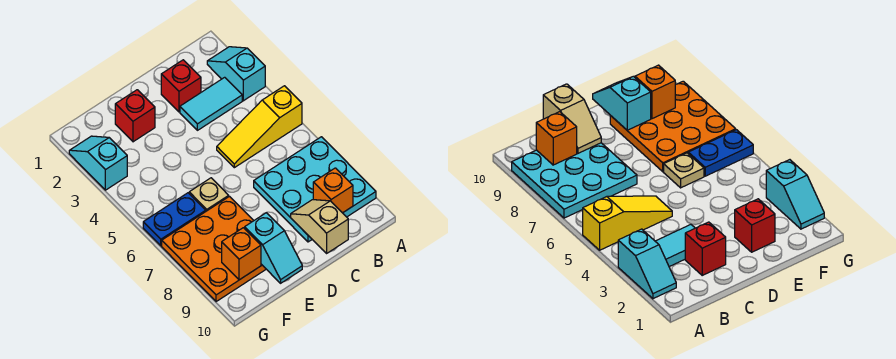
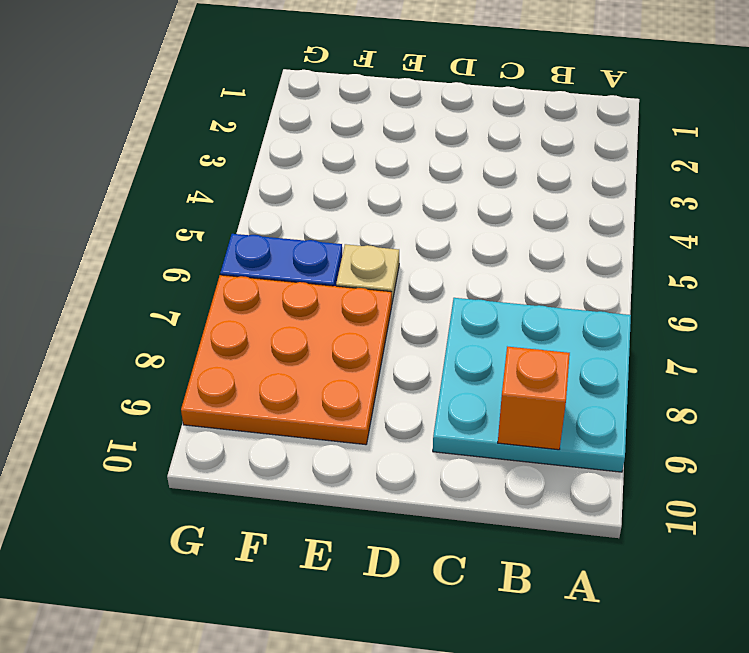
none -> cyan 1x2 slope [207,47,265,101]
none -> yellow 1x3 slope [217,86,302,168]
none -> cyan 1x2 tile [180,77,242,130]

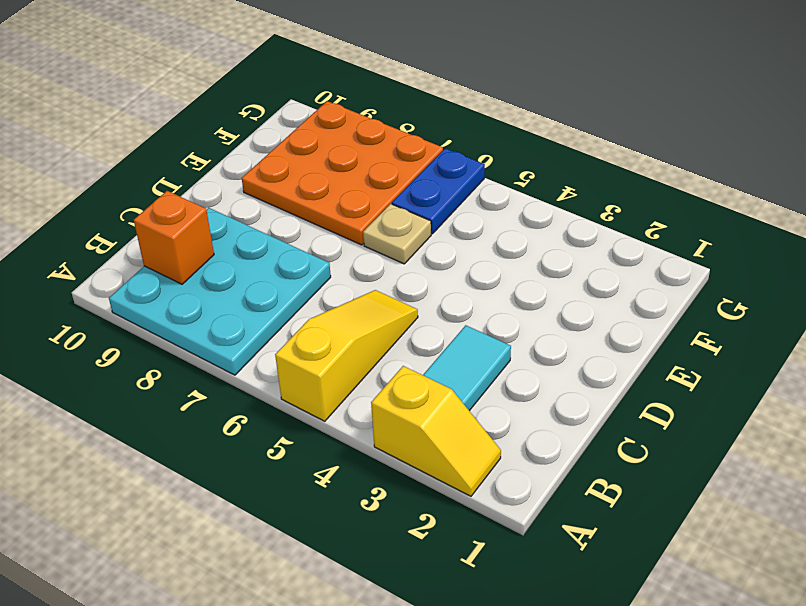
yellow 1x2 slope [371,366,501,496] -> cyan 1x2 slope [207,47,265,101]
none -> red 1x1 brick [161,60,201,112]
none -> red 1x1 brick [115,90,155,142]
none -> cyan 1x2 slope [69,136,127,190]

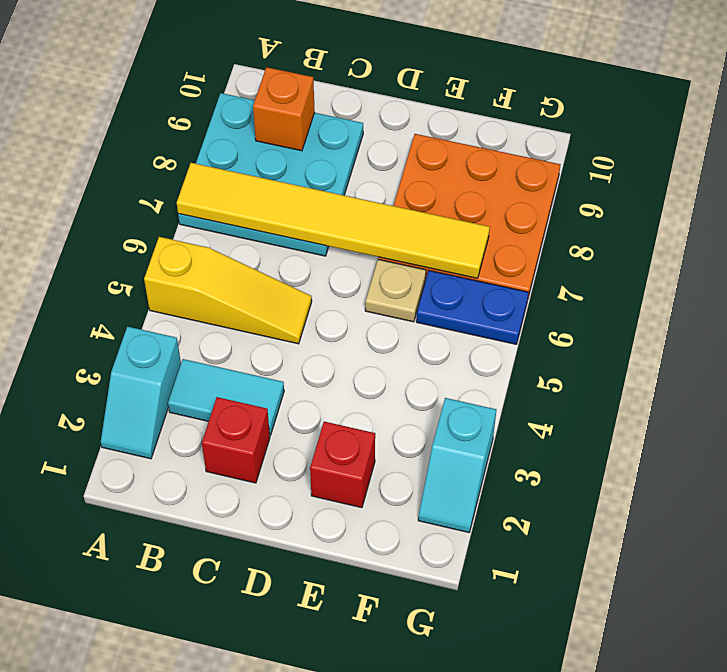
yellow 1x6 tile [177,163,490,278] -> none
none -> tan 1x2 slope [291,200,348,253]
none -> cyan 1x2 slope [245,213,302,283]
none -> orange 1x1 brick [222,228,261,280]

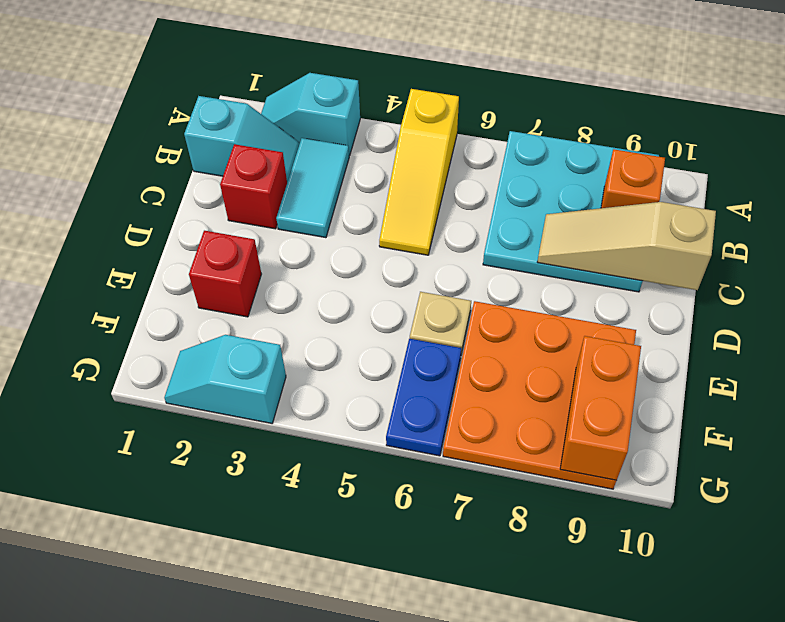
cyan 1x2 slope [184,96,300,182] -> cyan 1x2 slope moved to [245,213,302,283]
tan 1x3 slope [537,202,716,290] -> tan 1x2 slope [291,200,348,253]
orange 1x2 brick [560,336,641,480] -> orange 1x1 brick [222,228,261,280]

